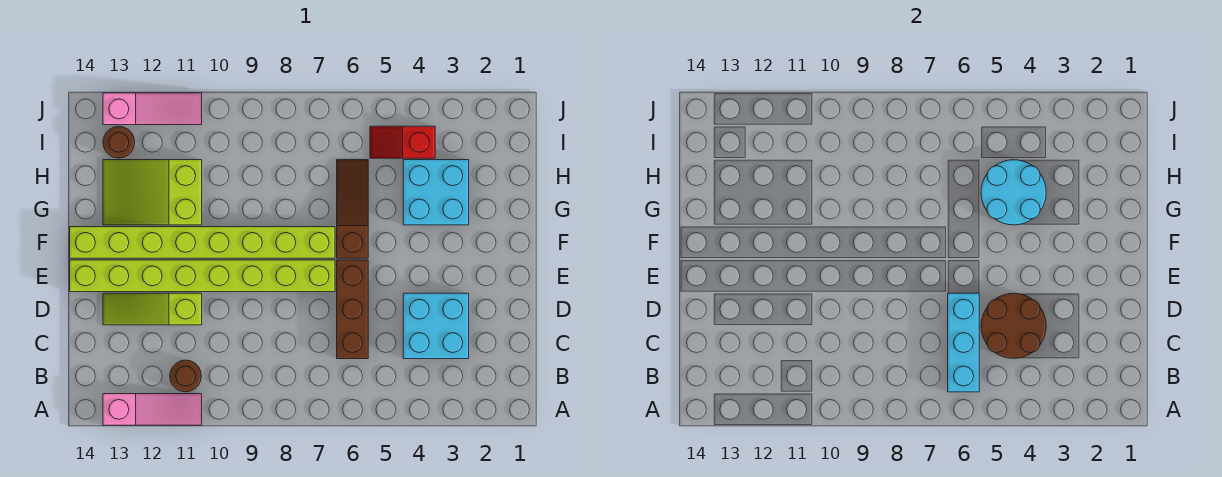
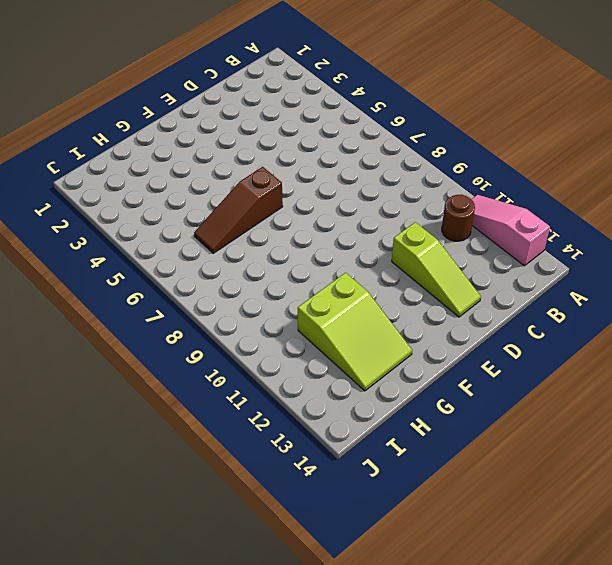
none -> cyan 2x2 brick [403,293,469,359]
none -> brown 1x3 brick [337,260,368,359]
none -> lime 1x8 brick [70,260,335,292]

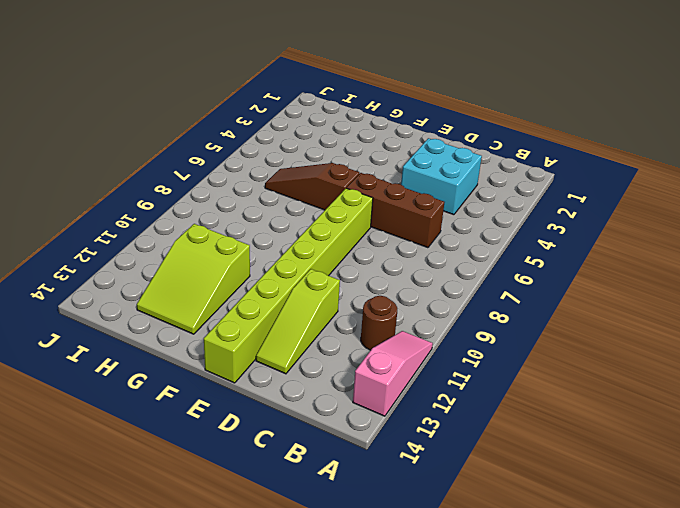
none -> lime 1x8 brick [70,227,335,258]
none -> cyan 2x2 brick [403,160,469,225]
none -> red 1x2 slope [370,126,435,158]

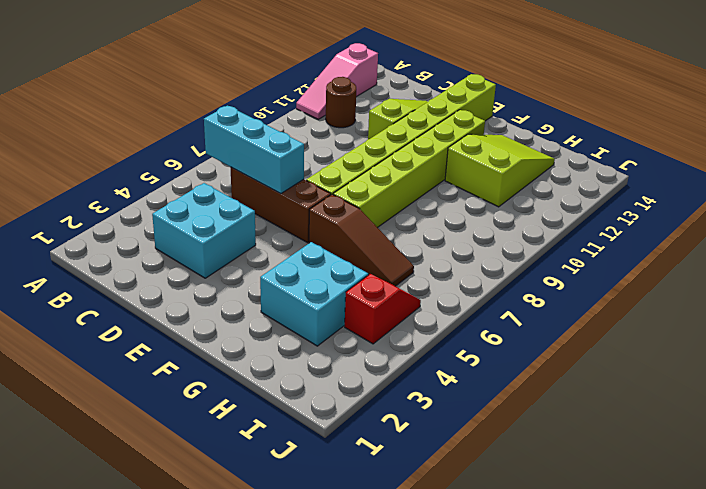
lime 1x6 brick [333,110,485,228] -> lime 1x8 brick [70,227,335,258]
none -> brown 1x1 round brick [103,126,135,158]
none -> pink 1x3 slope [103,93,202,125]
none -> brown 2x2 round brick [981,293,1046,359]

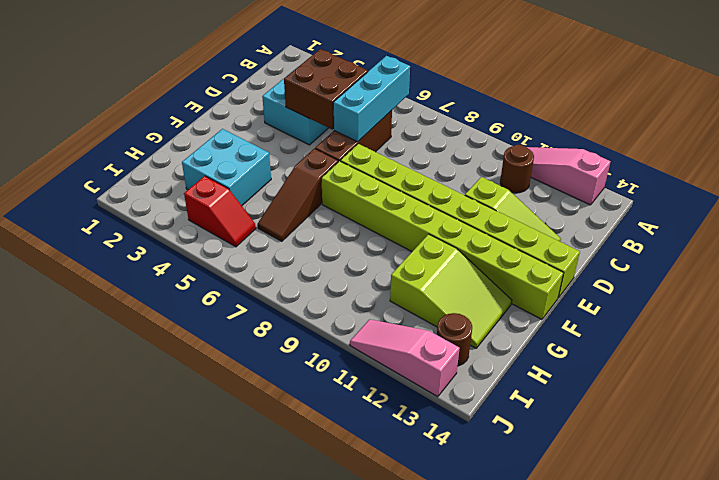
brown 2x2 brick [284,49,368,130] -> brown 2x2 round brick [981,293,1046,359]
none -> cyan 2x2 round brick [981,160,1046,225]

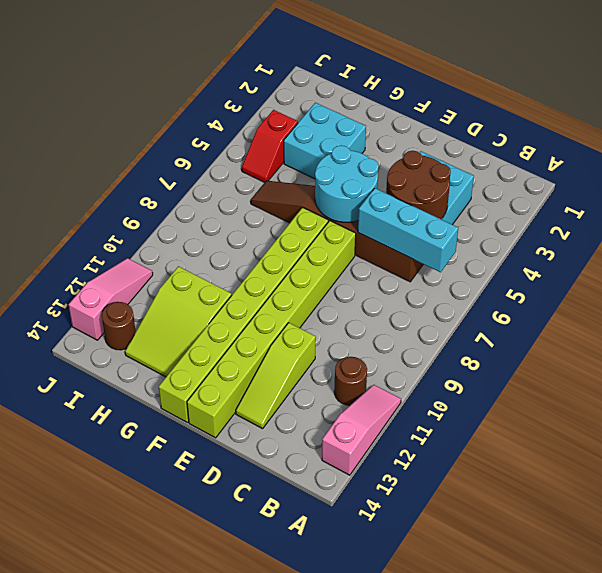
cyan 2x2 round brick [315,146,379,222] -> cyan 2x2 round brick moved to [981,160,1046,225]

